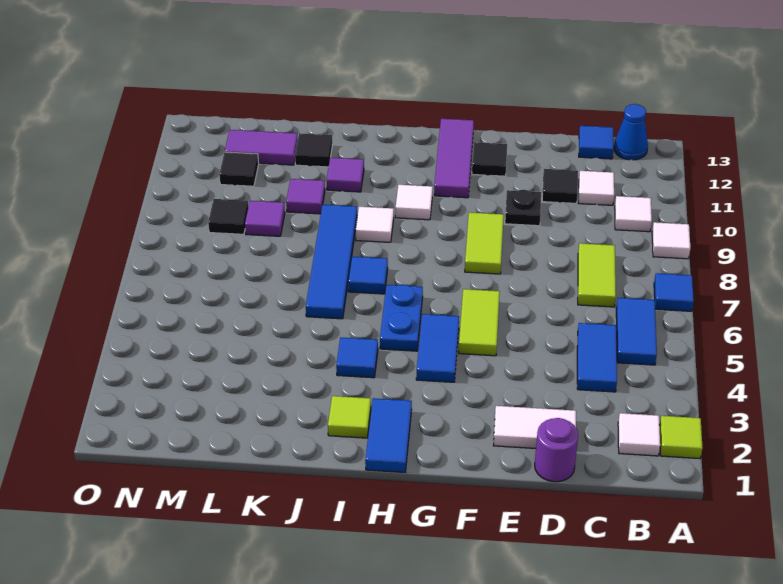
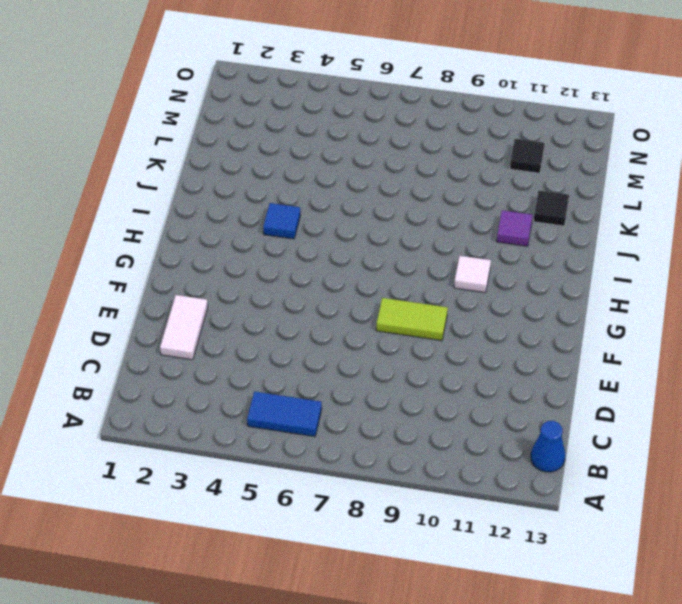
none -> lime 1x1 tile [660,416,703,459]
none -> blue 1x1 tile [654,273,694,311]
none -> white 1x1 tile [652,222,690,259]
none -> white 1x1 tile [618,413,660,456]

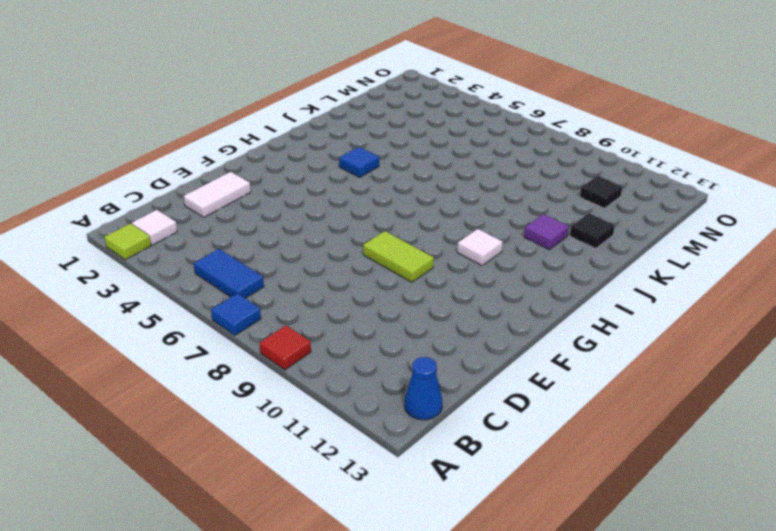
red 1x1 tile [260,325,311,370] -> white 1x1 tile [652,222,690,259]
none -> white 1x1 tile [615,196,652,232]
none -> blue 1x2 tile [577,323,617,392]
none -> lime 1x2 tile [578,243,616,307]
none -> white 1x1 tile [578,171,614,205]

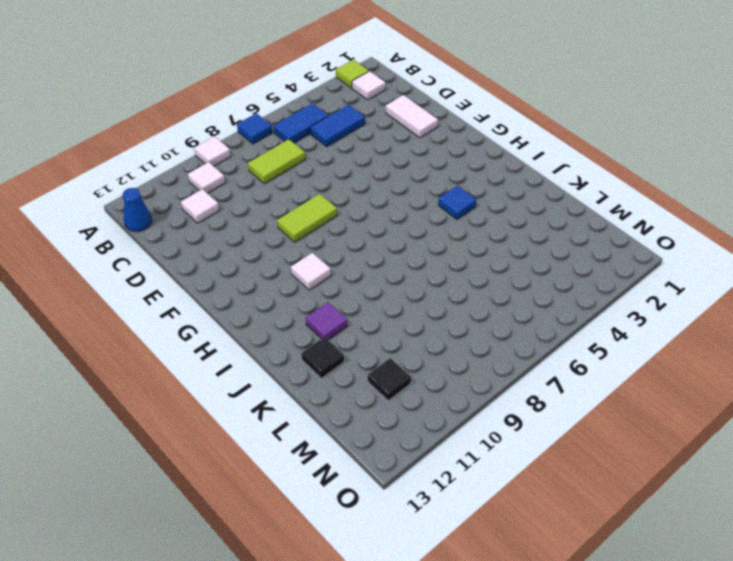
none -> blue 1x1 tile [579,126,614,159]
none -> purple 1x1 round brick [535,418,578,482]
none -> black 1x1 tile [542,169,578,203]
none -> black 1x1 plate [505,190,541,226]

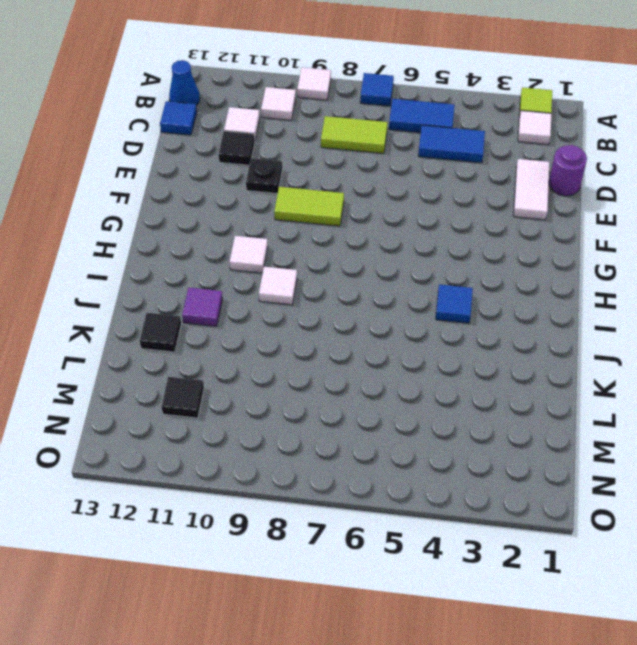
none -> lime 1x2 tile [459,289,500,356]
none -> black 1x1 tile [472,142,507,176]
none -> blue 1x2 tile [416,314,459,382]
none -> purple 1x3 tile [434,119,474,198]

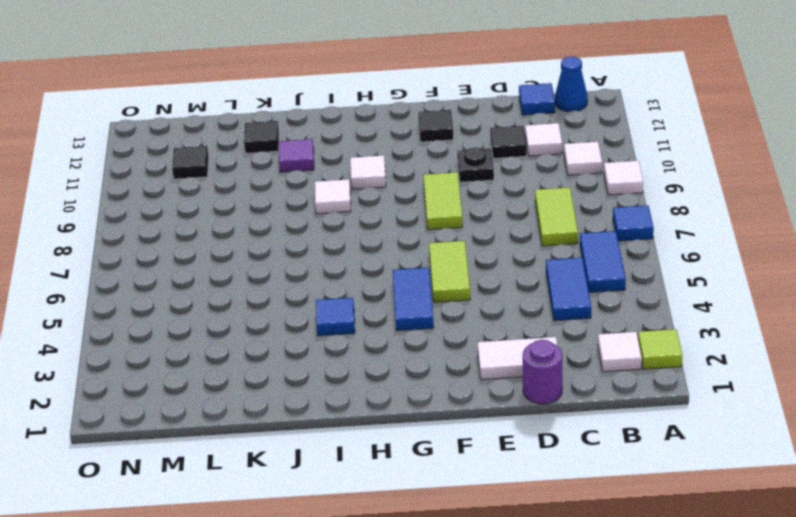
none -> purple 1x3 tile [434,119,474,198]
none -> blue 1x2 tile [365,398,412,472]
none -> blue 1x2 plate [380,285,423,351]
none -> lime 1x1 tile [328,396,371,438]

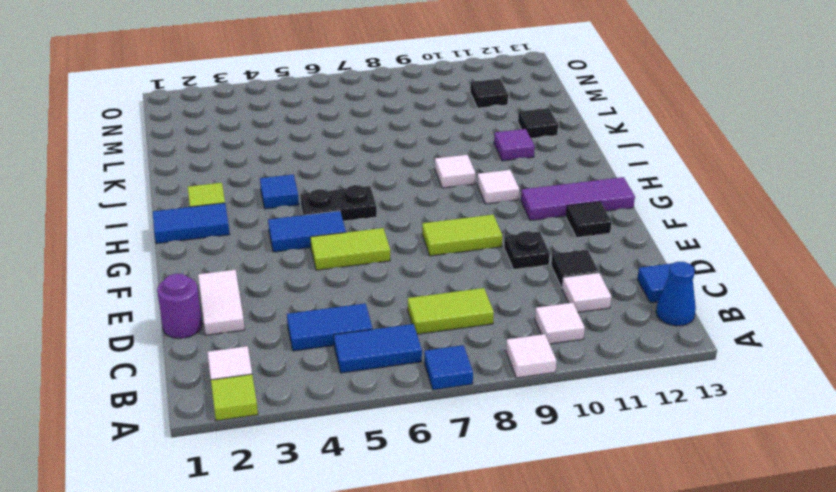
black 1x2 plate [300,185,377,221] -> blue 1x2 plate [380,285,423,351]
none -> blue 1x1 tile [348,257,388,294]
none -> blue 1x4 tile [306,205,357,319]
none -> purple 1x1 tile [286,179,325,214]
none -> purple 1x1 tile [245,201,285,236]

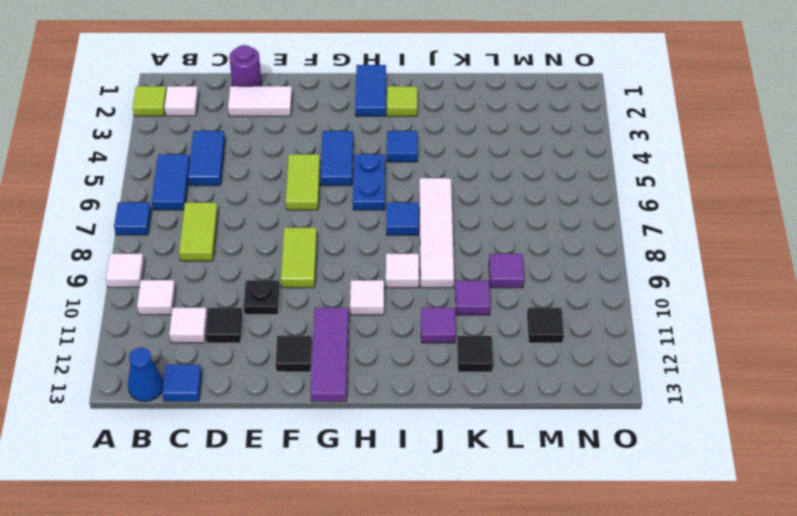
white 1x4 tile [420,178,454,288] -> blue 1x4 tile [306,205,357,319]
none -> purple 1x2 tile [225,130,298,165]
none -> black 1x1 tile [208,199,248,234]

